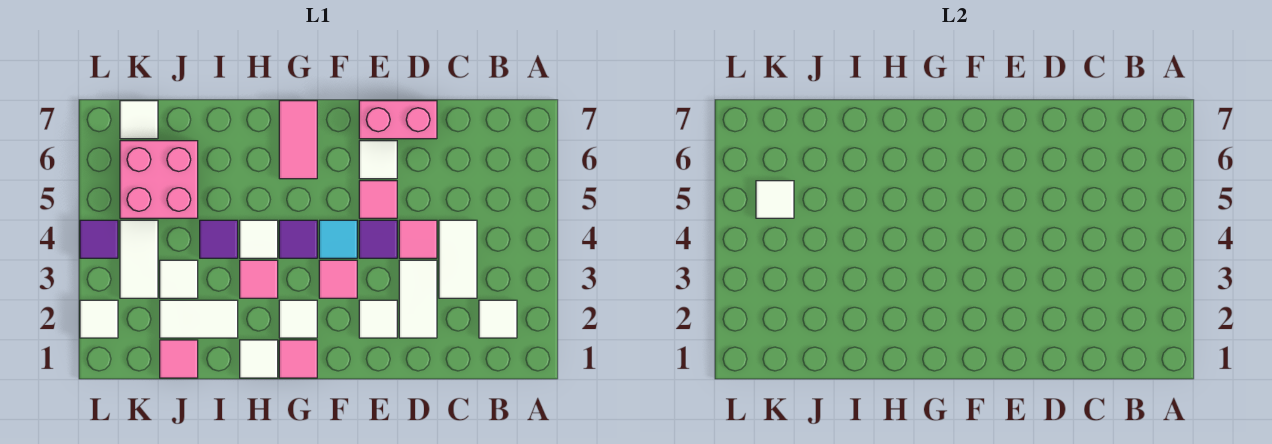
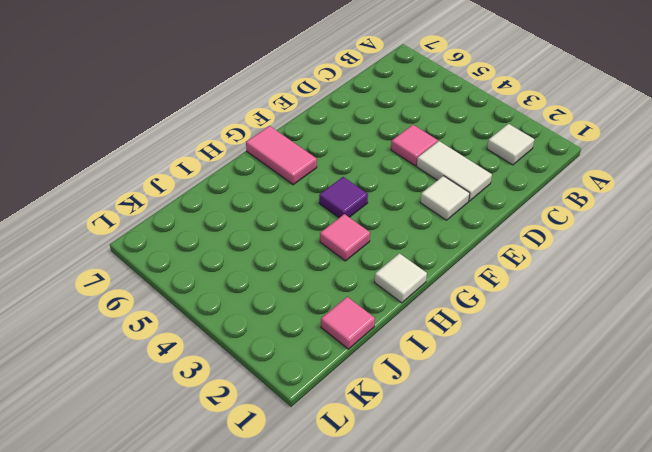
none -> white 1x2 tile [439,220,477,298]
none -> pink 1x2 brick [359,101,437,139]
none -> purple 1x1 tile [359,220,397,258]

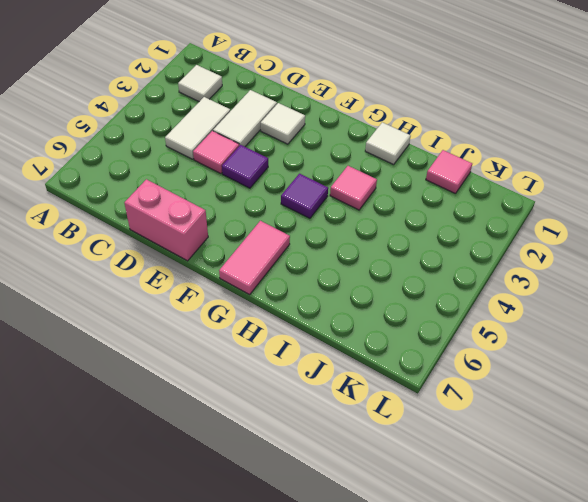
none -> pink 1x1 tile [359,181,397,218]
none -> white 1x1 tile [359,141,397,179]
none -> pink 1x1 tile [319,260,357,298]

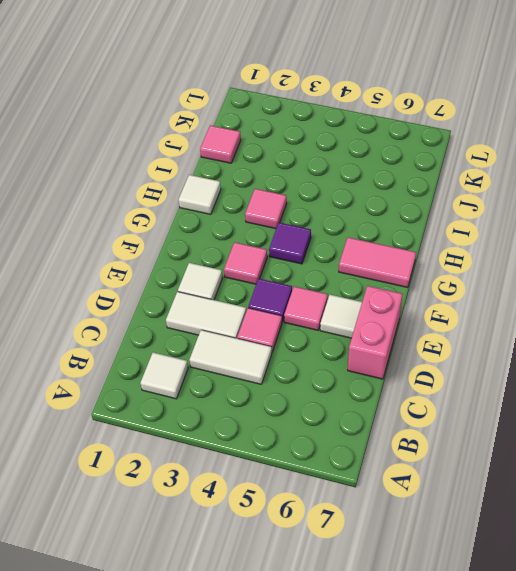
none -> cyan 1x1 tile [319,220,357,258]
none -> pink 1x1 tile [279,340,317,378]
none -> white 1x1 tile [279,300,317,338]

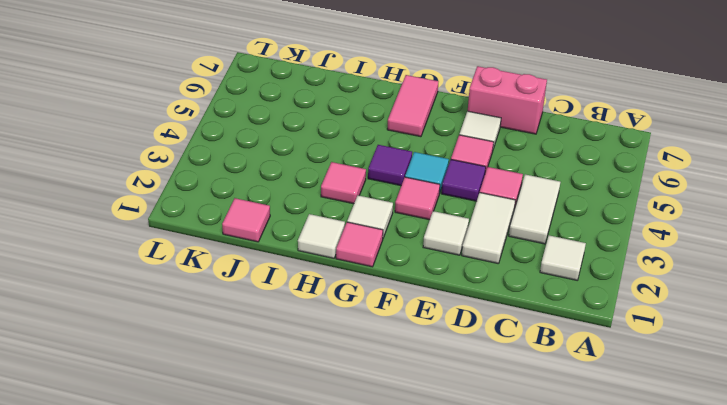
none -> white 1x1 tile [240,220,278,258]
none -> white 1x2 tile [160,300,238,338]
none -> purple 1x1 tile [200,220,238,258]

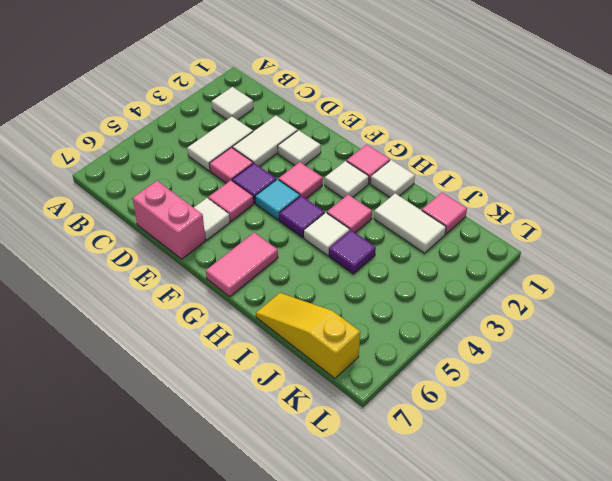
yellow 1x3 slope [256,293,360,378] -> white 1x1 tile [120,101,158,139]
none -> white 1x1 tile [160,260,198,298]
none -> pink 2x2 brick [120,141,198,218]
none -> white 1x2 tile [120,220,158,298]

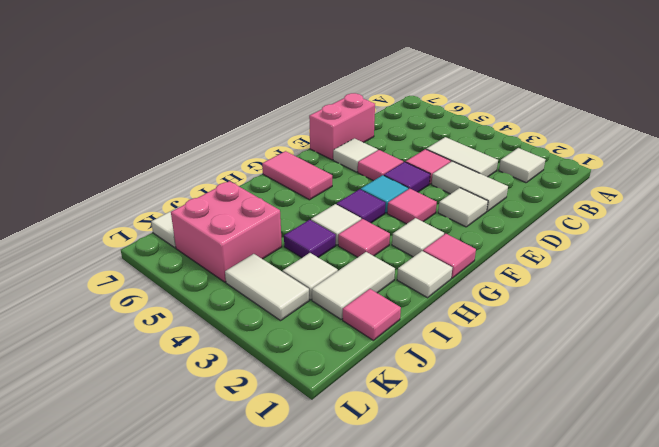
none -> white 1x1 tile [80,300,118,338]
none -> purple 1x1 tile [80,220,118,258]
none -> white 1x1 tile [756,181,794,218]

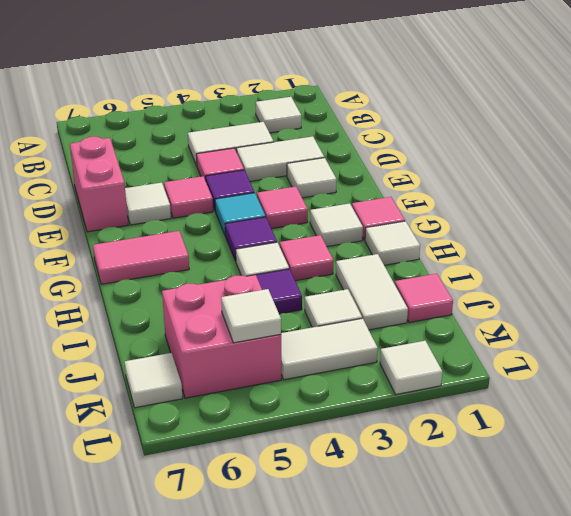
none -> purple 1x1 tile [80,220,118,258]

